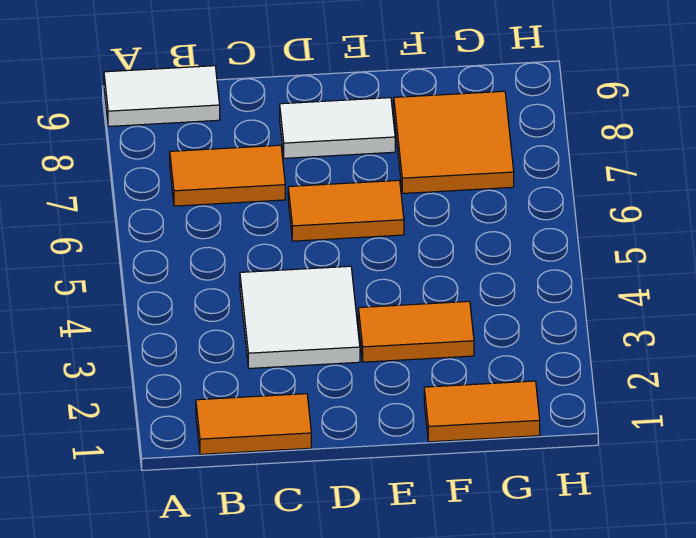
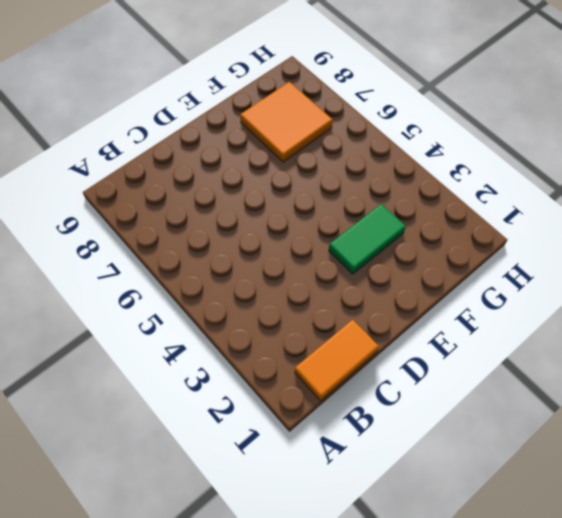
green 1x2 tile [329,204,406,274] -> orange 1x2 tile [358,301,474,362]
none -> white 1x2 tile [104,66,220,126]
none -> orange 1x2 tile [170,145,285,206]

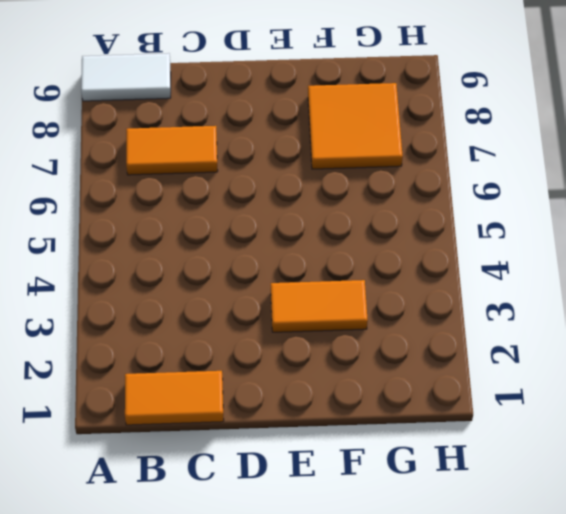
none -> white 2x2 tile [240,266,360,368]
none -> orange 1x2 tile [288,180,404,241]

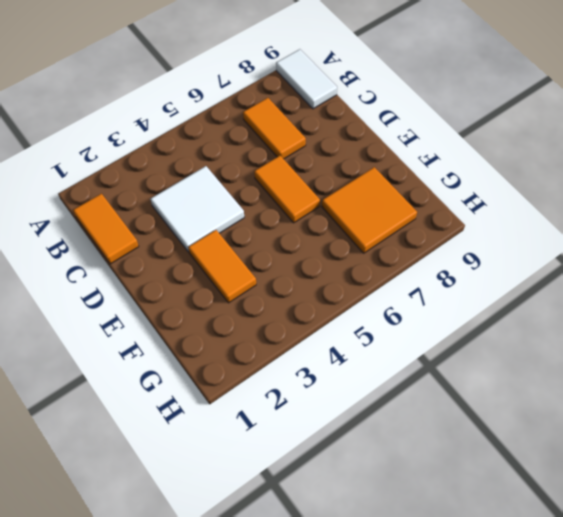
none -> white 1x2 tile [280,98,395,158]
none -> orange 1x2 tile [424,381,540,442]

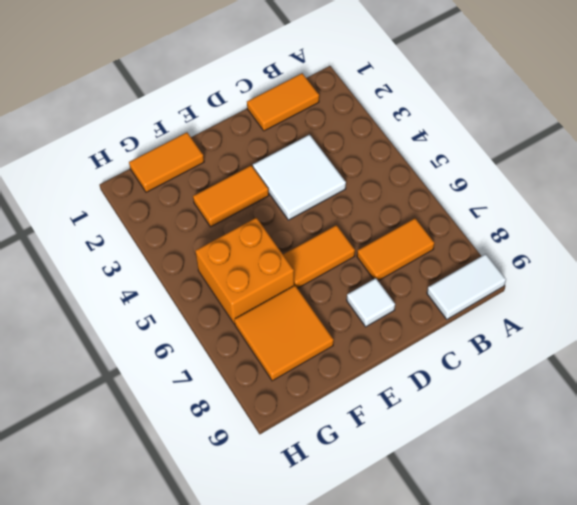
white 1x1 tile [347,278,395,327] -> white 1x2 tile [280,98,395,158]
orange 2x2 brick [195,218,294,324] -> none

